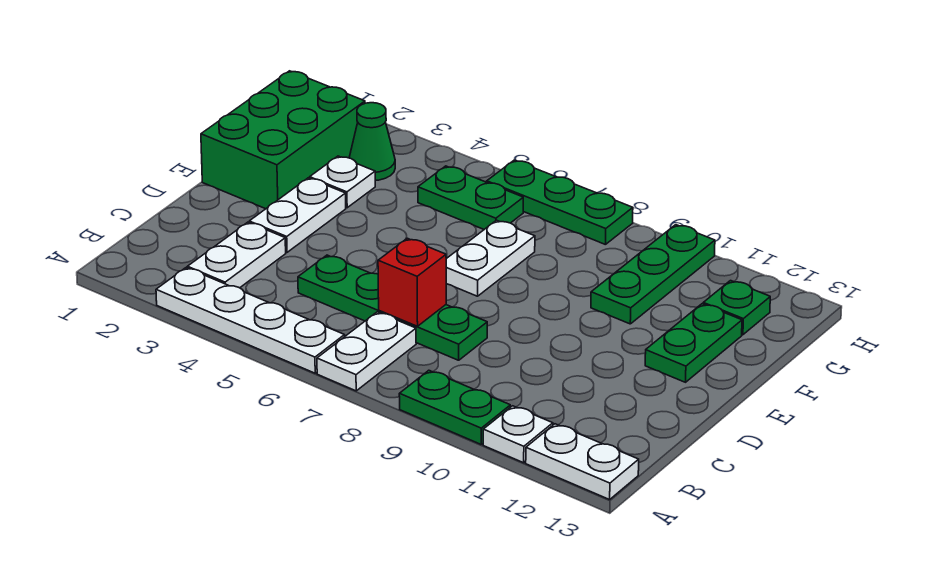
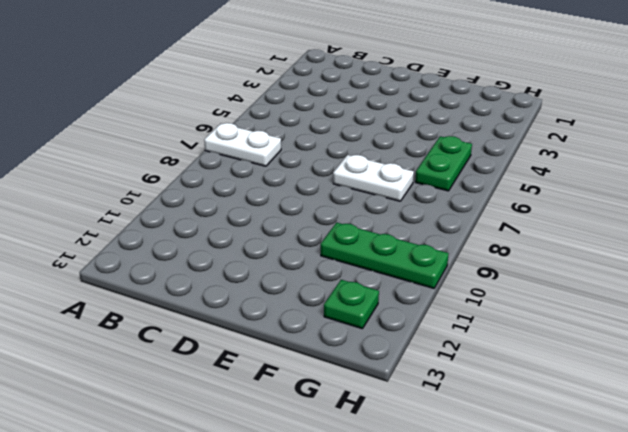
none -> white 1x4 plate [156,268,345,373]
none -> green 1x2 plate [399,370,510,444]
none -> white 1x1 plate [483,406,553,463]

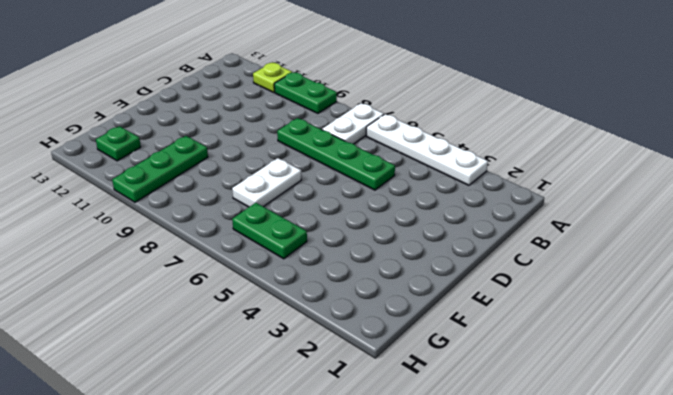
lime 1x1 plate [253,63,292,92] -> white 1x1 plate [483,406,553,463]
none -> white 1x2 plate [526,424,639,500]
none -> white 1x2 plate [188,222,286,288]
none -> white 1x2 plate [249,178,346,252]

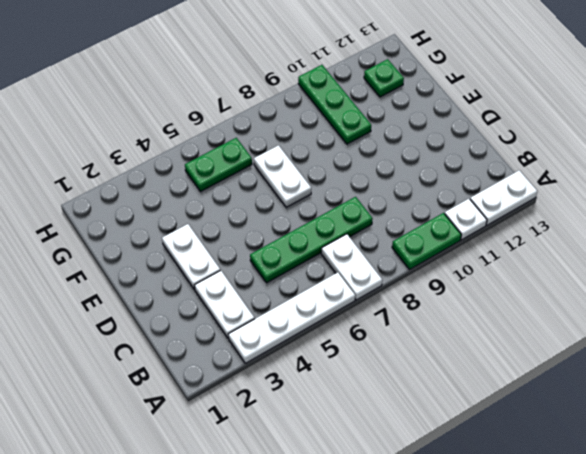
none -> green 2x3 brick [201,71,365,209]
none -> green 1x2 plate [645,304,742,382]
none -> white 1x1 plate [310,156,375,208]

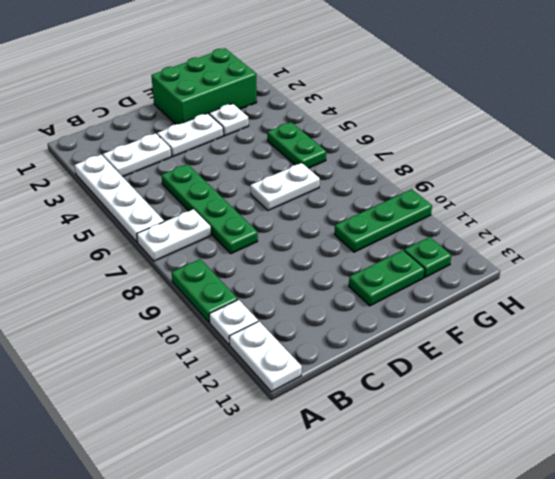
none -> green 1x1 cone [349,103,395,180]
none -> green 1x3 plate [487,160,633,245]
none -> red 1x1 brick [378,238,446,326]

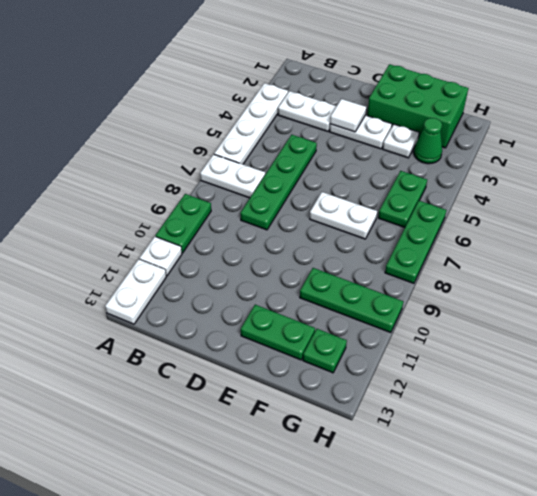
white 1x1 tile [330,99,366,132] -> none
none -> red 1x1 brick [378,238,446,326]

